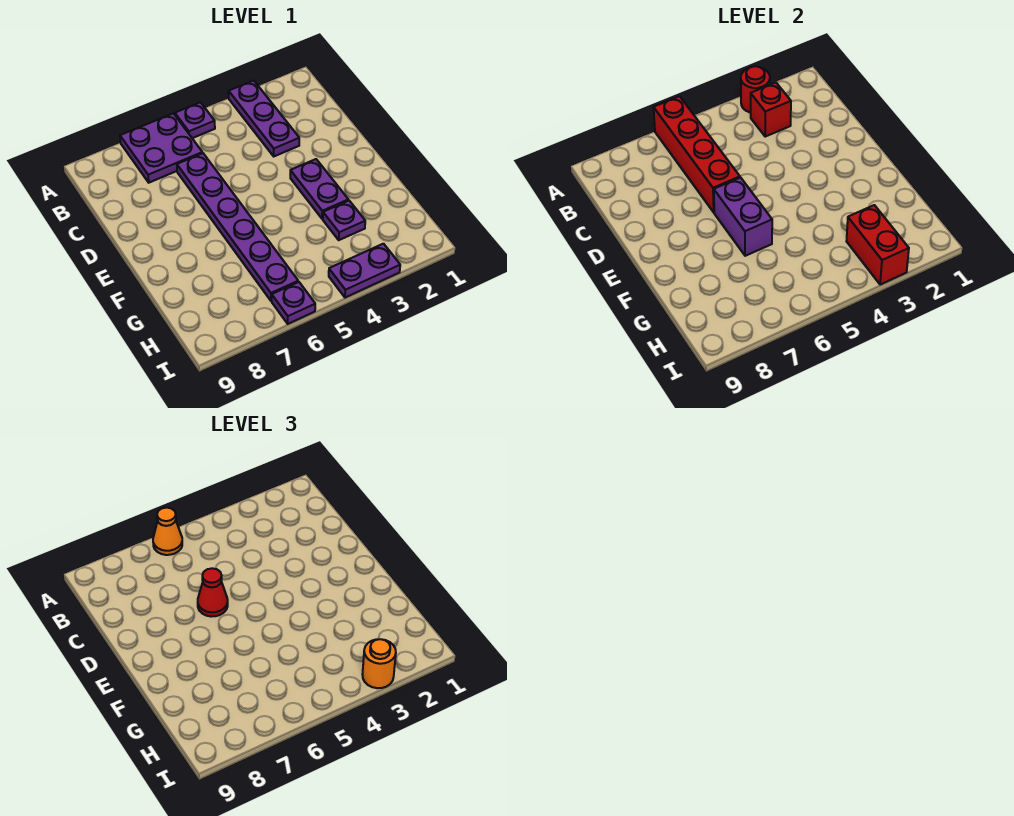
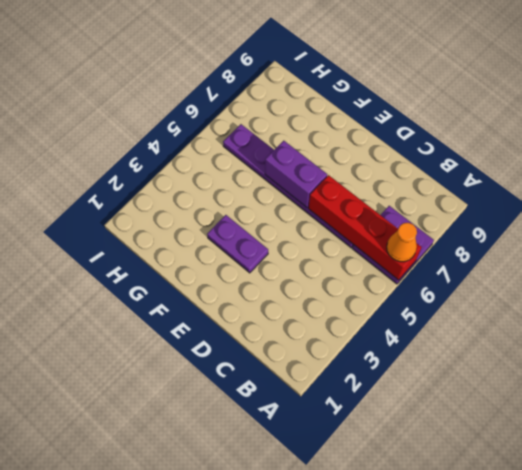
none -> purple 1x3 plate [229,80,299,156]
none -> purple 1x1 plate [175,102,215,138]
none -> purple 1x1 plate [323,201,365,240]

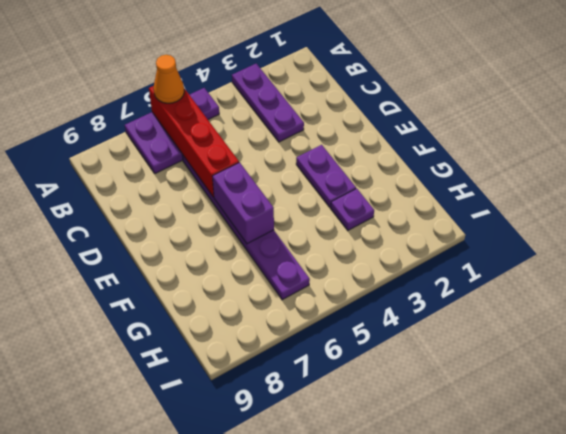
none -> purple 1x2 plate [329,244,400,298]
none -> purple 1x1 plate [272,282,315,324]
none -> red 1x1 round brick [741,66,770,113]

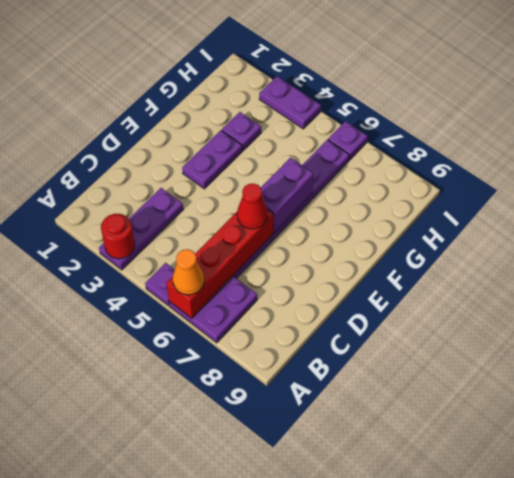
none -> red 1x1 brick [751,83,791,137]
none -> red 1x2 brick [846,205,909,285]
none -> orange 1x1 round brick [362,639,396,688]

